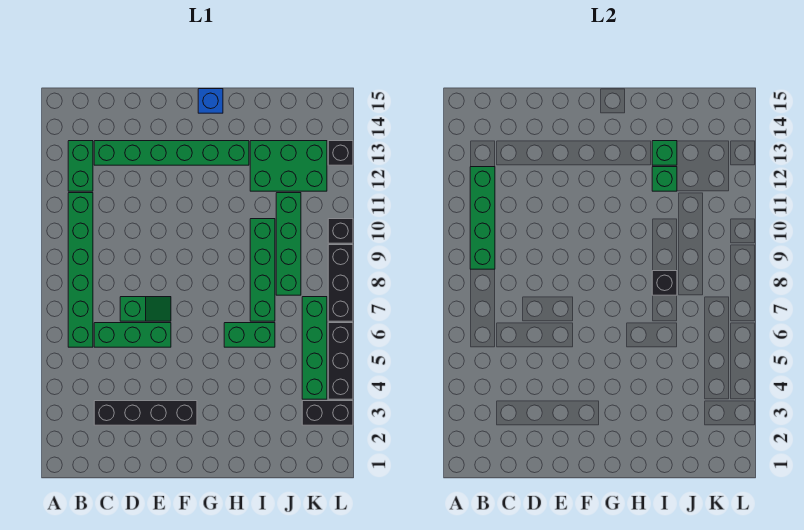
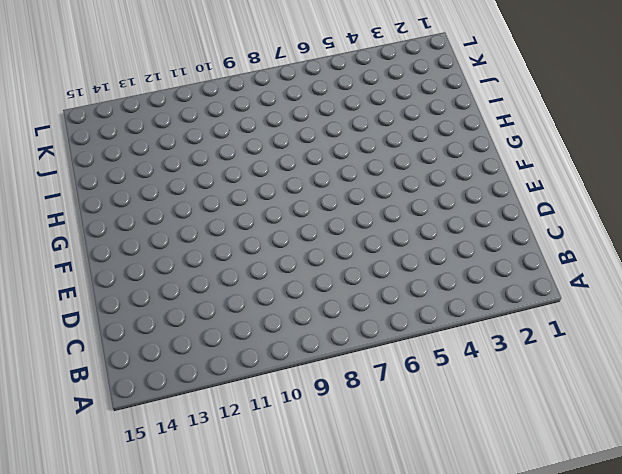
none -> green 1x6 brick [68,193,93,347]
none -> green 1x2 brick [68,141,93,191]
none -> black 1x4 brick [94,401,197,425]

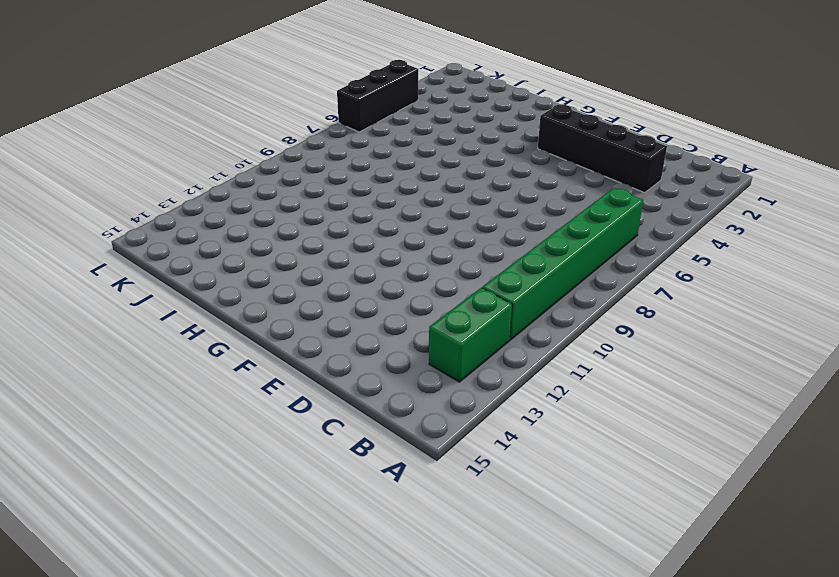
none -> green 1x3 brick [94,323,171,347]
none -> green 1x6 brick [94,141,249,165]
none -> green 1x2 slope [120,297,171,321]

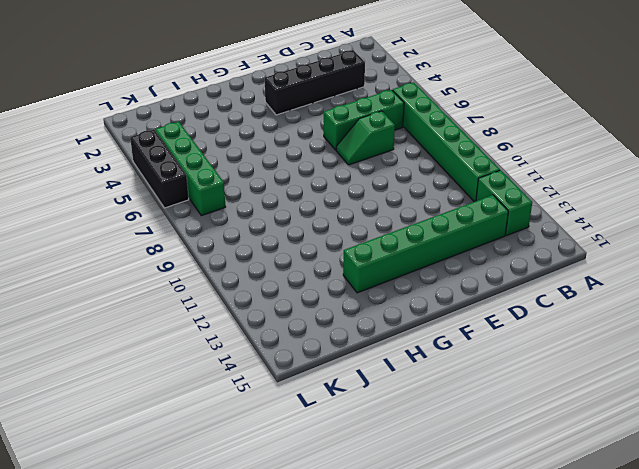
none -> blue 1x1 brick [198,89,223,113]
none -> green 1x2 brick [224,323,275,347]
none -> green 1x4 brick [250,219,275,321]

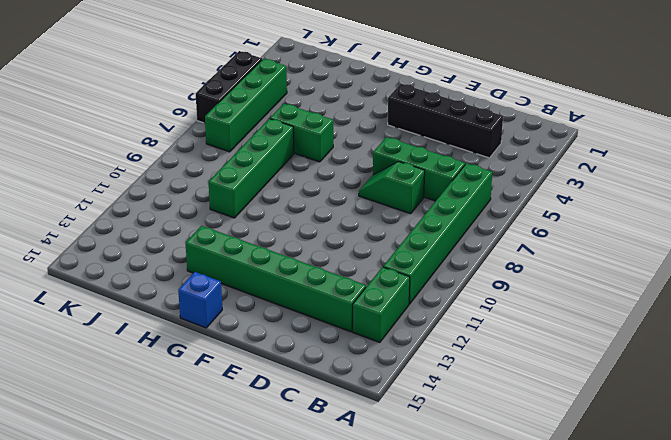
none -> green 2x3 brick [250,141,327,191]
none -> green 1x4 brick [276,193,301,295]
none -> black 1x2 brick [302,401,353,425]

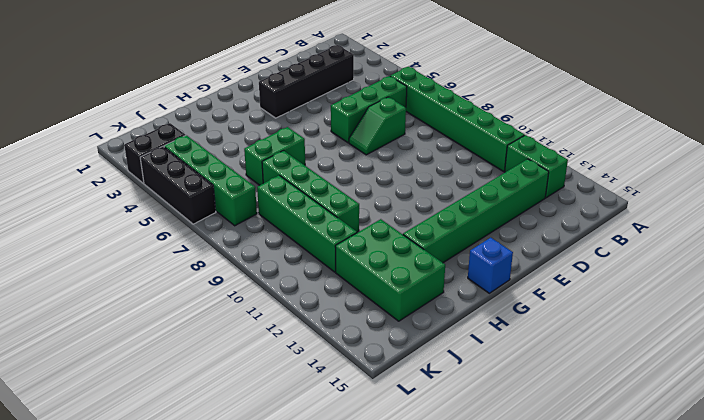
green 2x3 brick [335,219,445,321] -> green 2x3 brick turned to [250,141,327,191]
none -> black 1x3 brick [328,245,353,321]
none -> black 1x1 brick [328,219,353,243]
none -> black 1x1 brick [328,141,353,165]

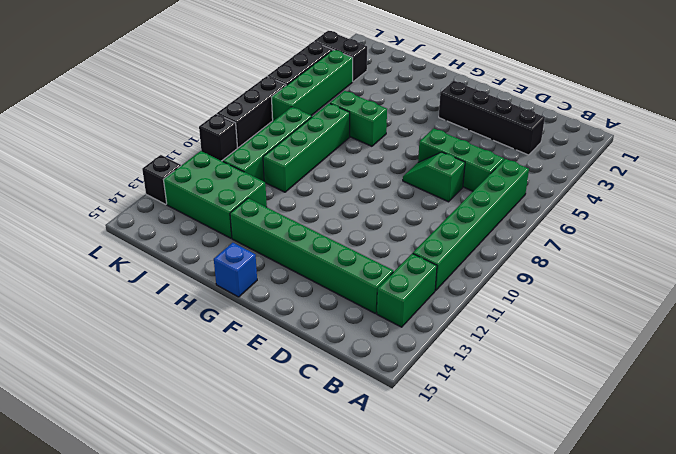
none -> green 1x4 brick [470,167,495,269]
none -> black 1x1 brick [652,271,677,295]
none -> green 1x1 brick [652,167,677,191]

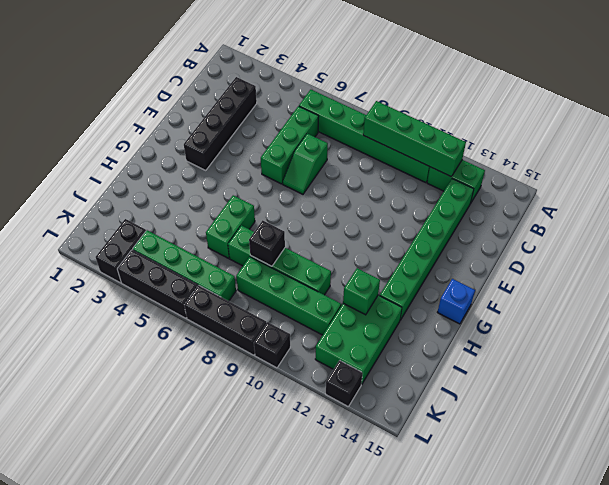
none -> green 1x1 brick [652,141,677,165]

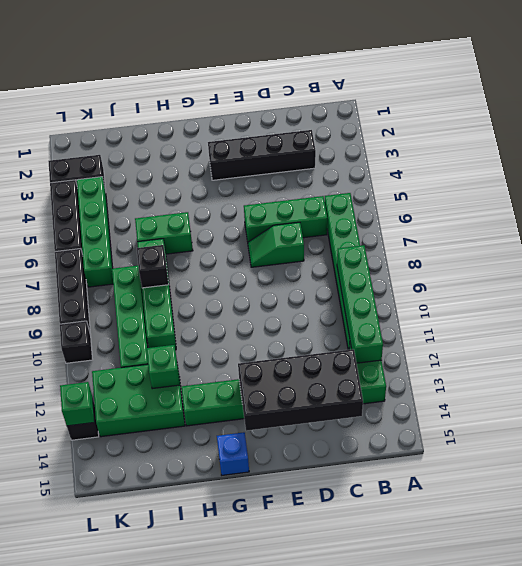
black 2x4 brick [238,349,363,431] -> none
green 1x1 brick [60,382,95,426] -> green 1x1 brick moved to [652,141,677,165]

